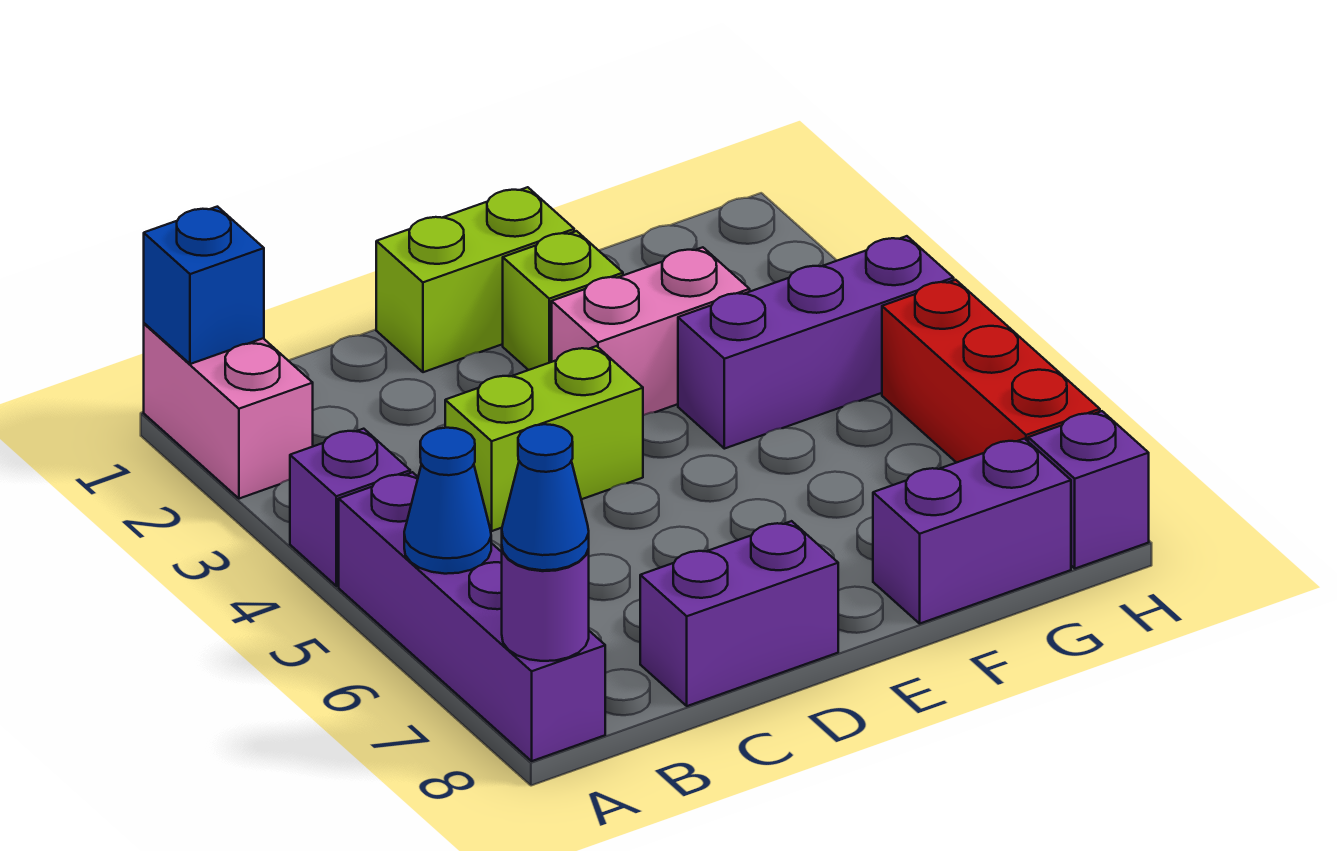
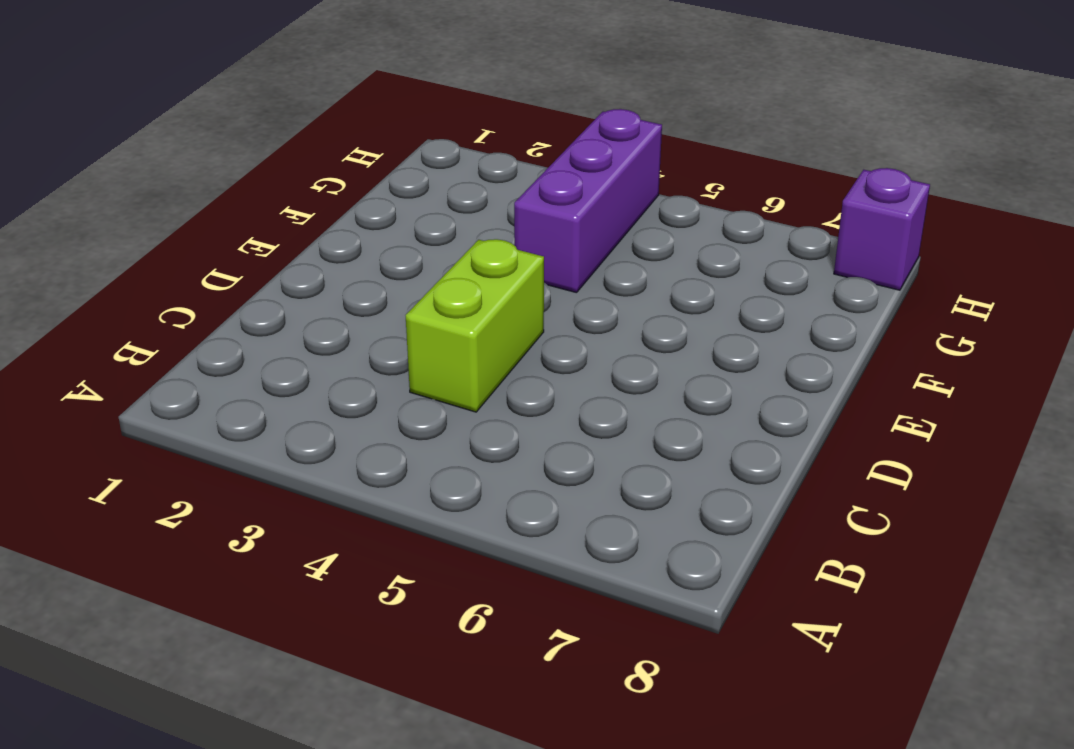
none -> pink 1x2 brick [144,323,313,499]
none -> purple 1x1 brick [290,429,410,586]
none -> purple 1x4 brick [339,472,605,761]

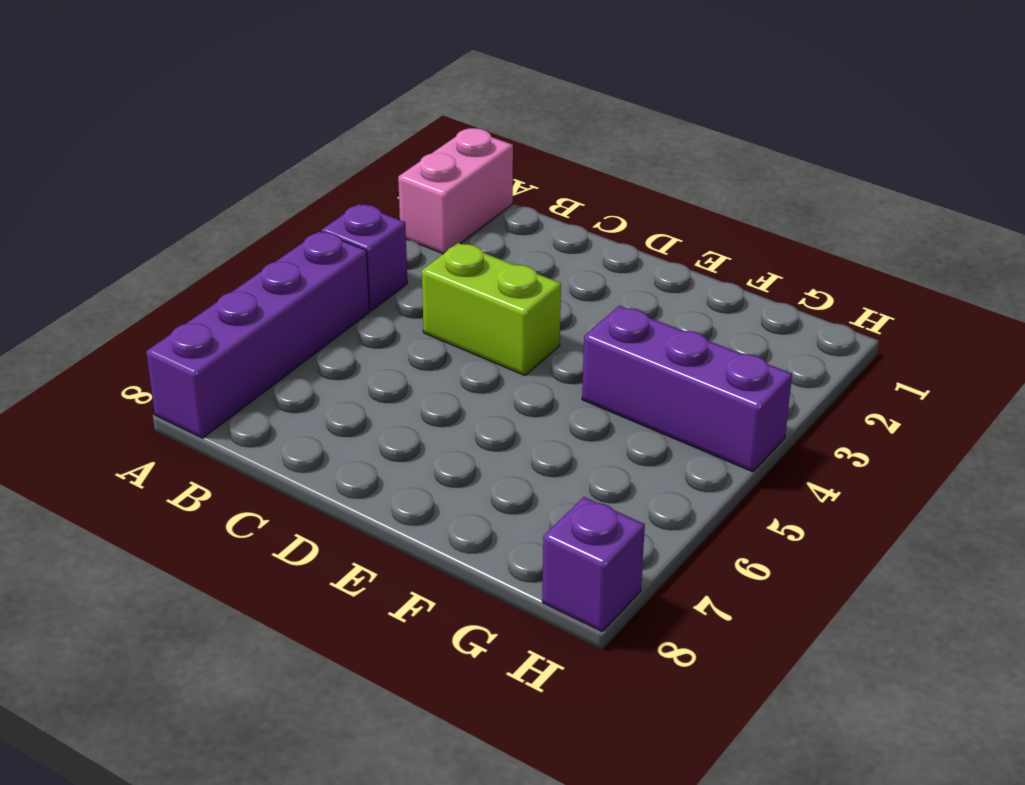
none -> purple 1x2 brick [640,521,838,706]
none -> lime 1x2 brick [376,187,574,372]
none -> lime 1x1 brick [503,231,623,370]

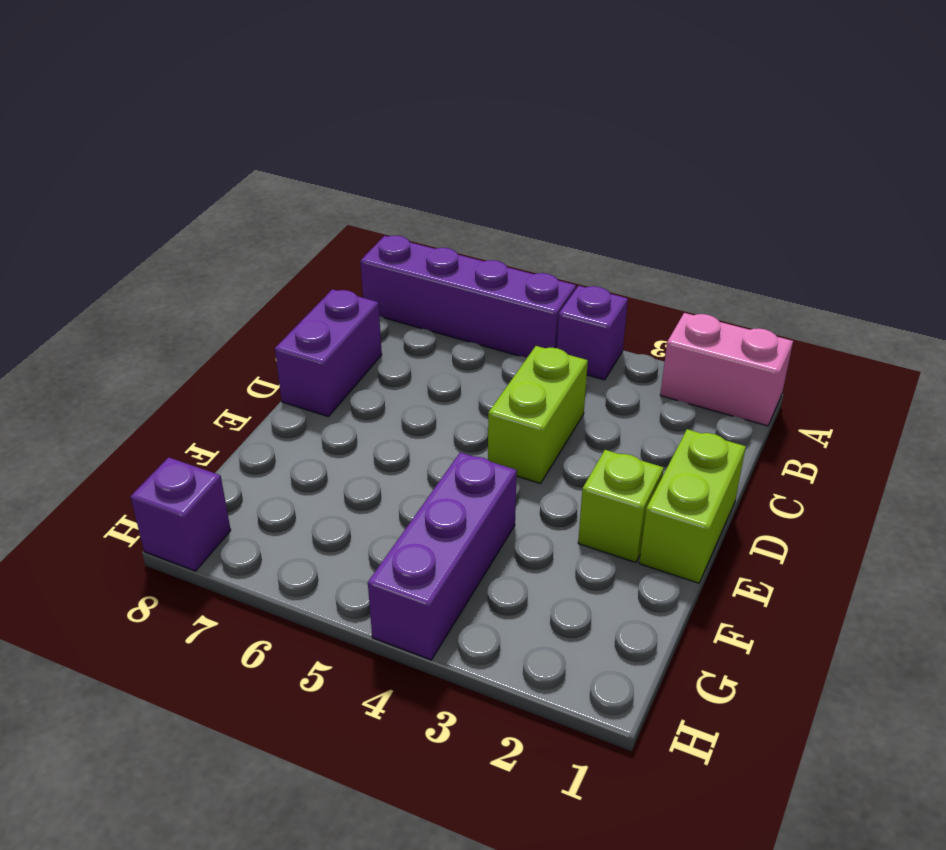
none -> pink 1x2 brick [552,247,750,415]
none -> purple 1x2 brick [873,439,1071,623]
none -> red 1x3 brick [882,280,1100,463]

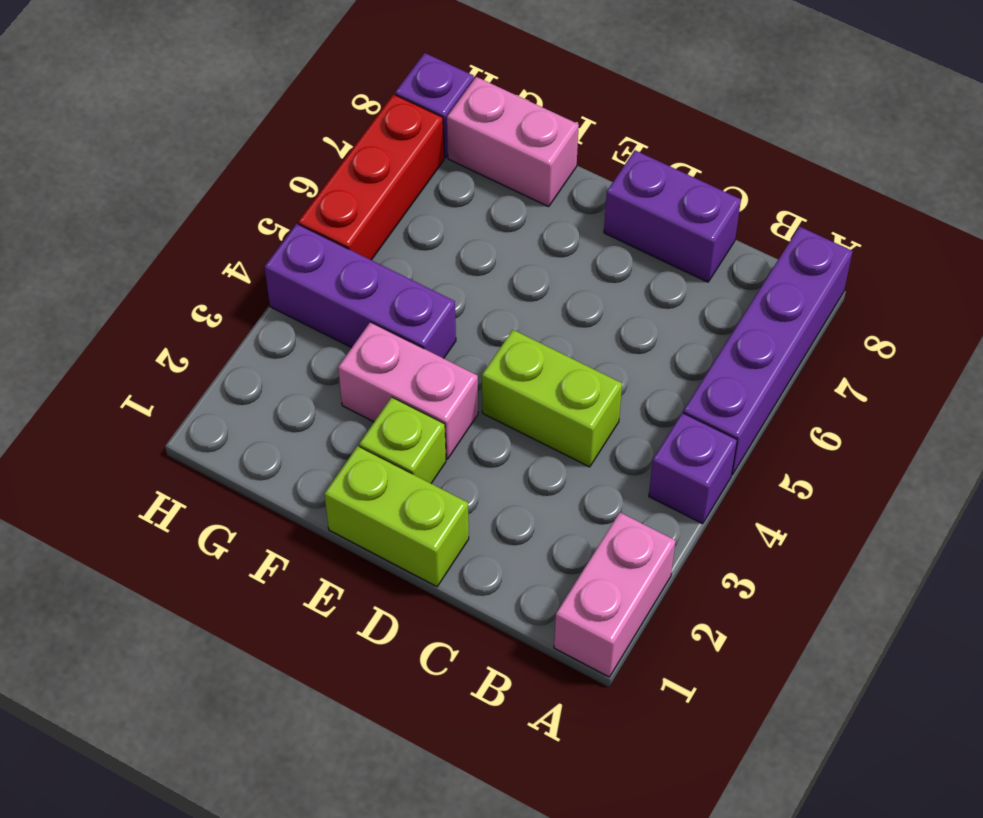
pink 1x2 brick [447,77,579,207] -> purple 1x2 brick [873,439,1071,623]
none -> blue 1x1 brick [144,207,264,364]
none -> blue 1x1 cone [404,428,491,574]
none -> purple 1x1 round brick [502,549,589,661]

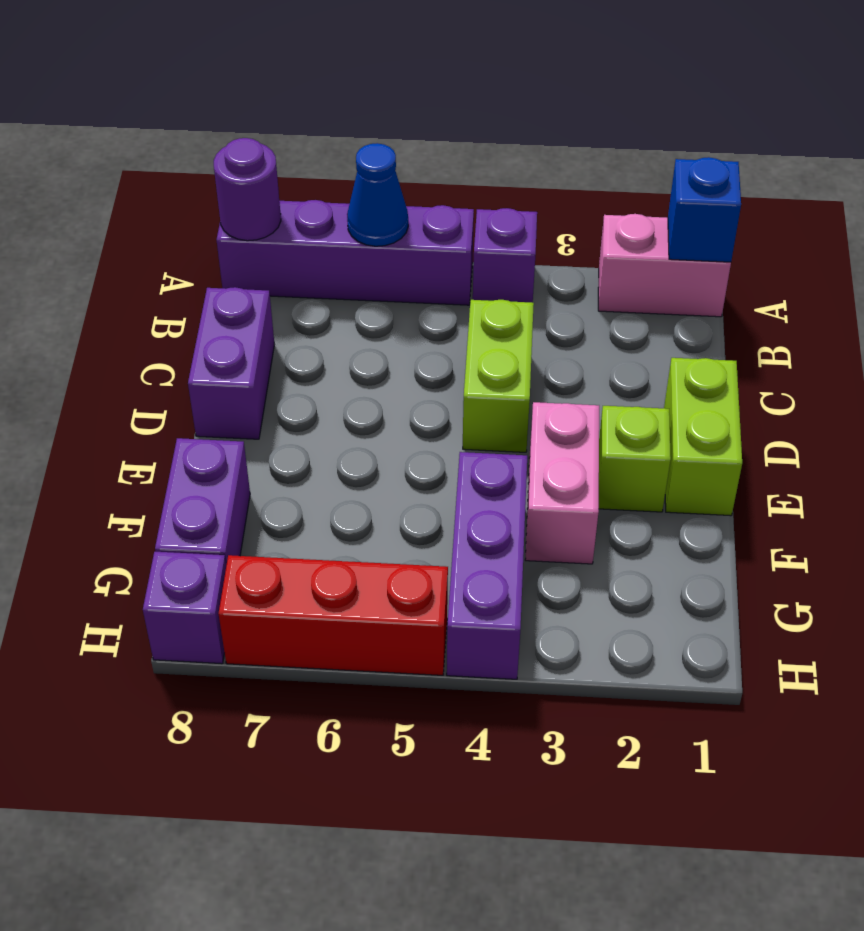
none -> blue 1x1 cone [502,424,589,570]

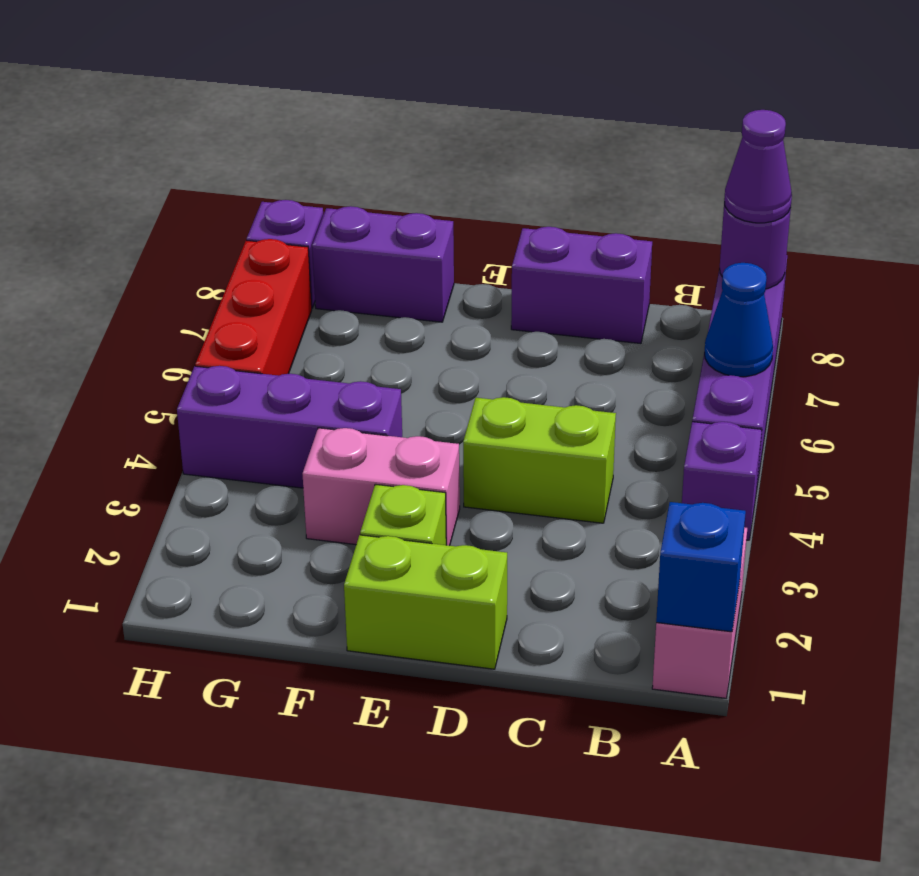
purple 1x1 cone [724,110,792,223] -> blue 1x1 cone [502,424,589,570]

